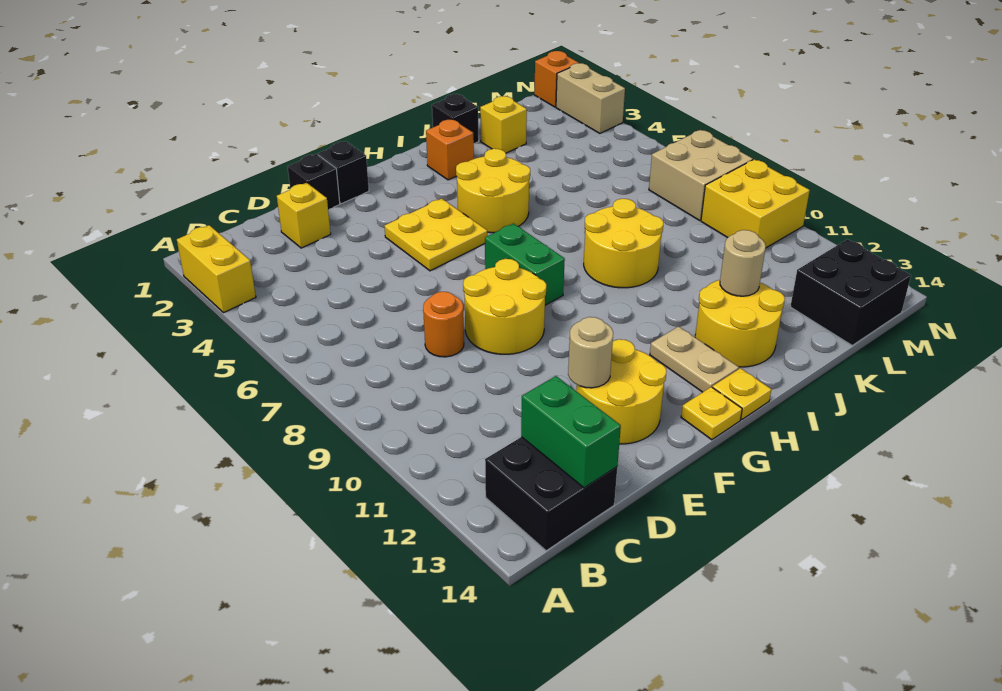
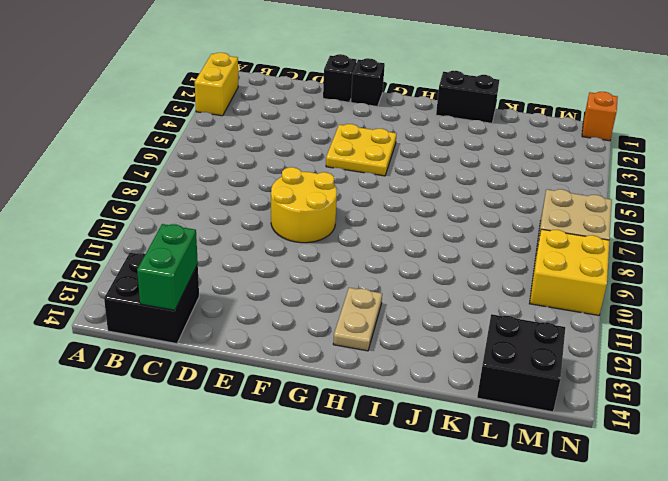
black 1x2 brick [436,71,499,123] -> black 1x1 brick [432,94,479,144]
none -> yellow 1x1 brick [277,183,331,248]
none -> orange 1x1 round brick [423,292,464,357]
none -> yellow 2x2 round brick [576,339,666,444]

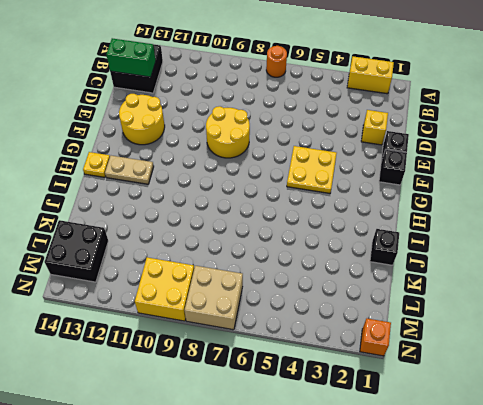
orange 1x1 round brick [266,46,287,77] -> orange 1x1 round brick moved to [423,292,464,357]
none -> green 1x2 brick [485,223,565,305]
none -> yellow 1x1 plate [681,387,742,440]
none -> yellow 2x2 round brick [456,149,530,233]

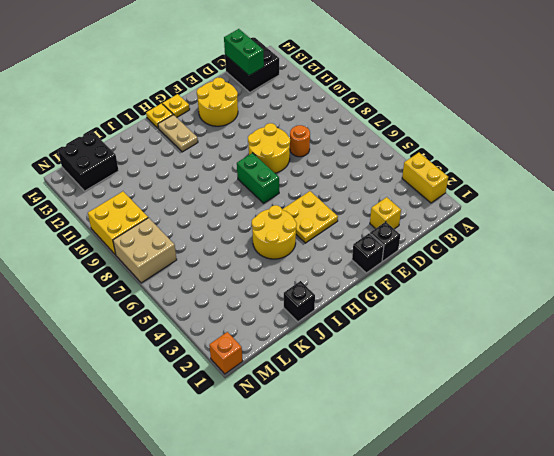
none -> orange 1x1 brick [426,119,474,180]
none -> yellow 2x2 round brick [584,199,663,288]
none -> yellow 2x2 round brick [695,280,785,367]

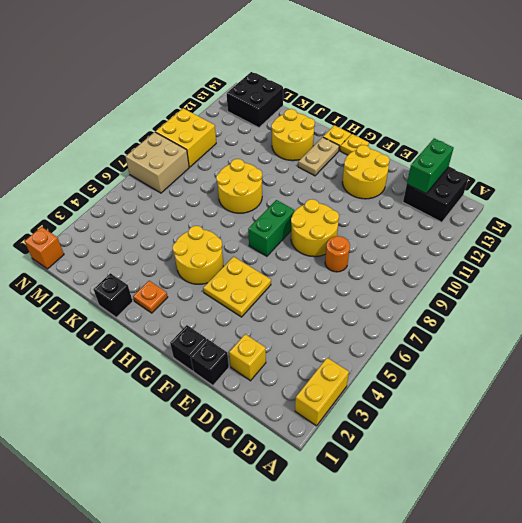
orange 1x1 plate [133,281,168,313] -> orange 1x1 brick [426,119,474,180]
none -> yellow 1x1 brick [480,96,527,153]
none -> tan 1x2 brick [556,63,625,133]
none -> tan 1x1 round brick [568,317,613,388]

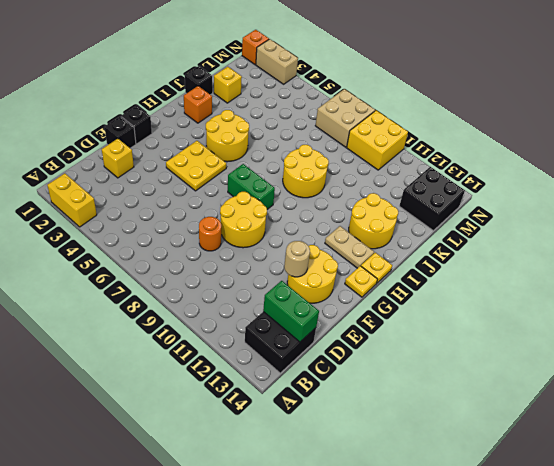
none -> tan 1x1 round brick [720,230,766,296]

